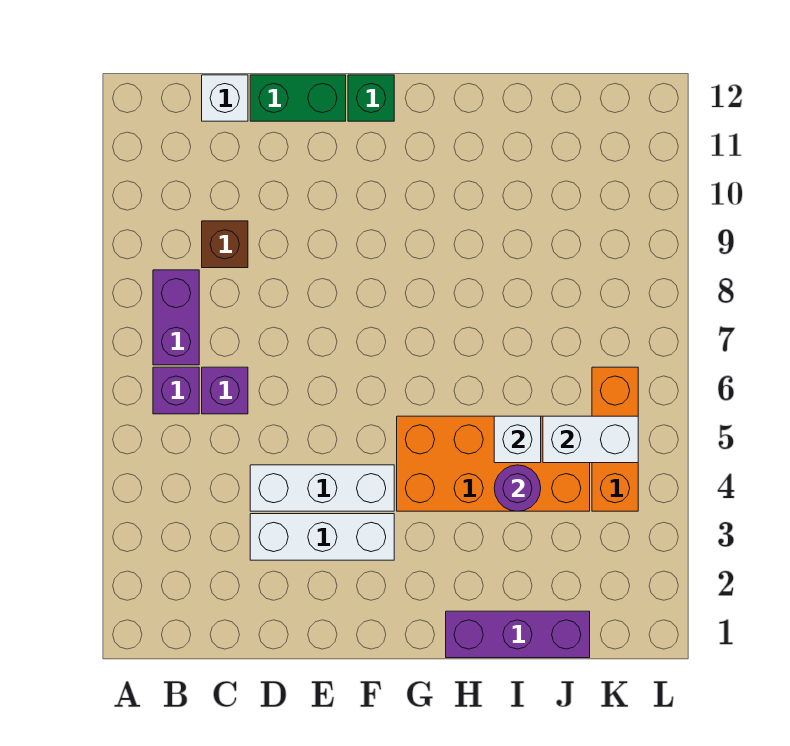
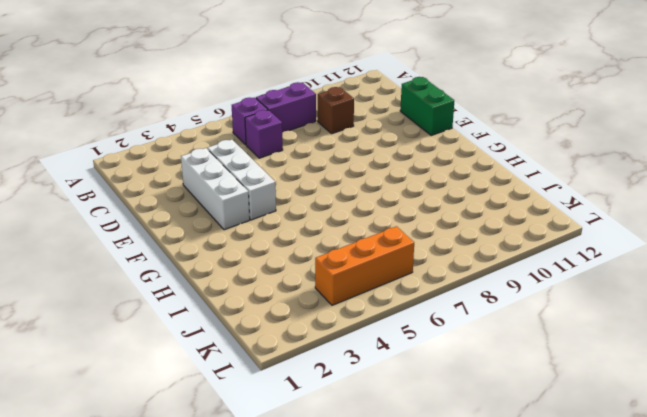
none -> white 1x1 brick [202,75,248,121]
none -> green 1x1 brick [348,75,394,121]
none -> orange 2x4 brick [397,416,590,511]

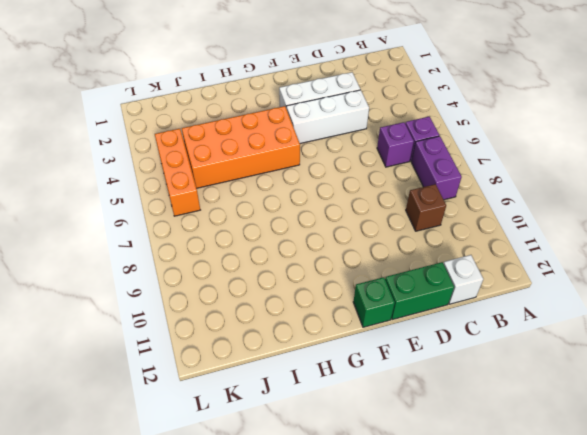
none -> purple 1x3 brick [446,611,590,658]
none -> purple 1x1 round brick [494,465,541,511]
none -> white 1x1 brick [494,416,541,463]

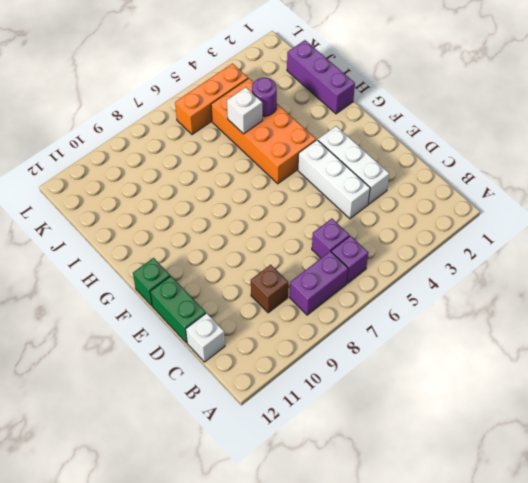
none -> white 1x2 brick [543,416,638,463]

